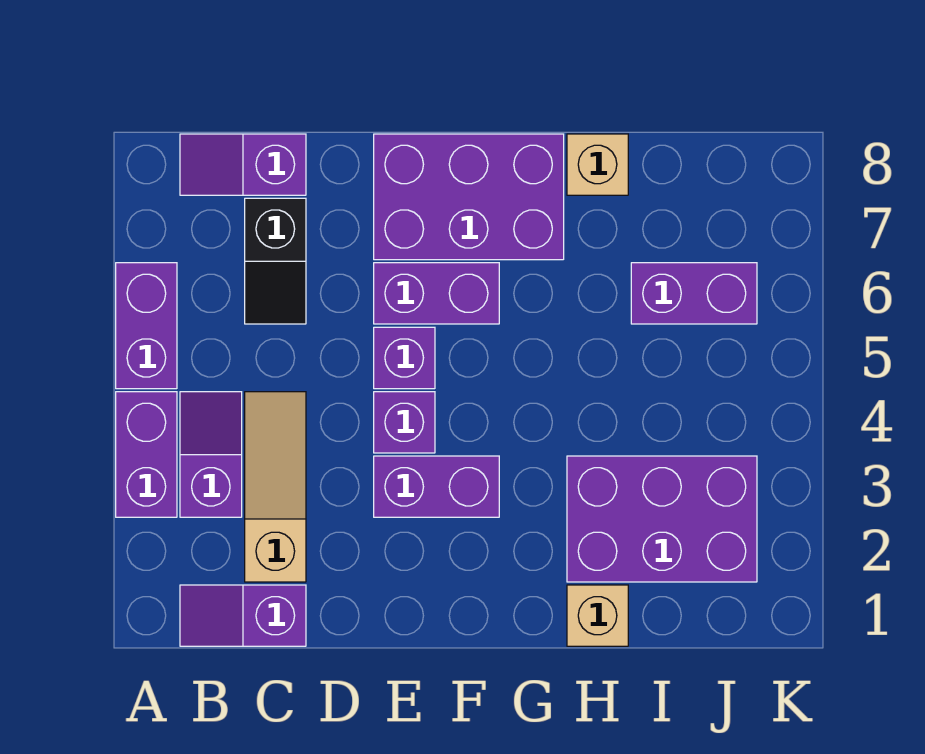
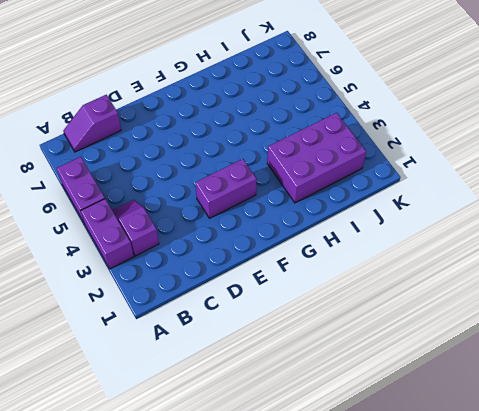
none -> purple 1x2 slope [180,585,306,646]
none -> tan 1x3 slope [245,392,306,582]
none -> black 1x2 slope [245,198,306,324]

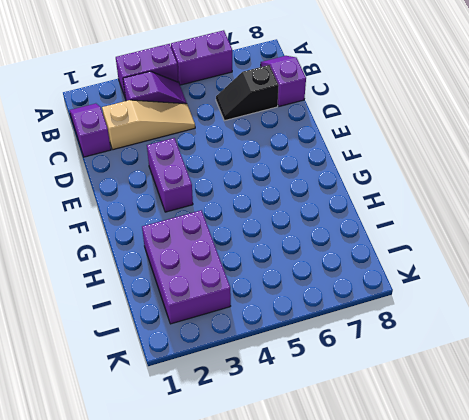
none -> purple 1x1 brick [374,392,435,453]
none -> purple 1x1 brick [374,327,435,389]
none -> purple 1x2 brick [374,263,499,324]

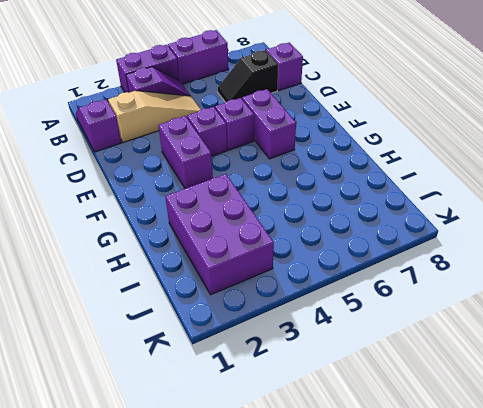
none -> purple 2x3 brick [374,134,564,260]
none -> tan 1x1 brick [567,585,628,646]
none -> tan 1x1 brick [567,134,628,195]

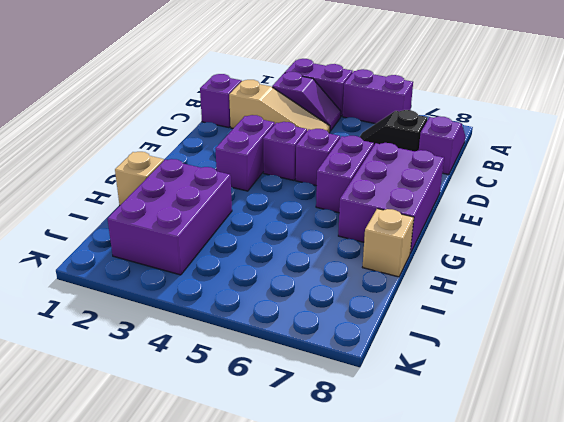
none -> purple 1x2 brick [631,263,757,324]

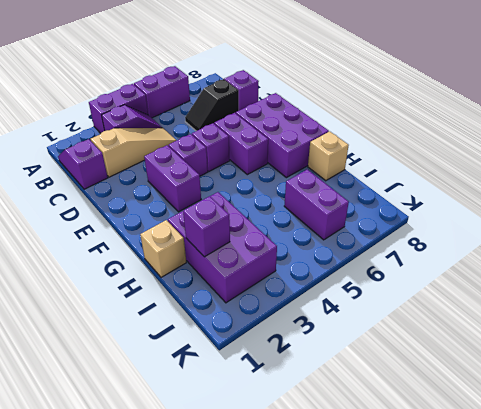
purple 1x1 brick [183,196,230,257] -> none

